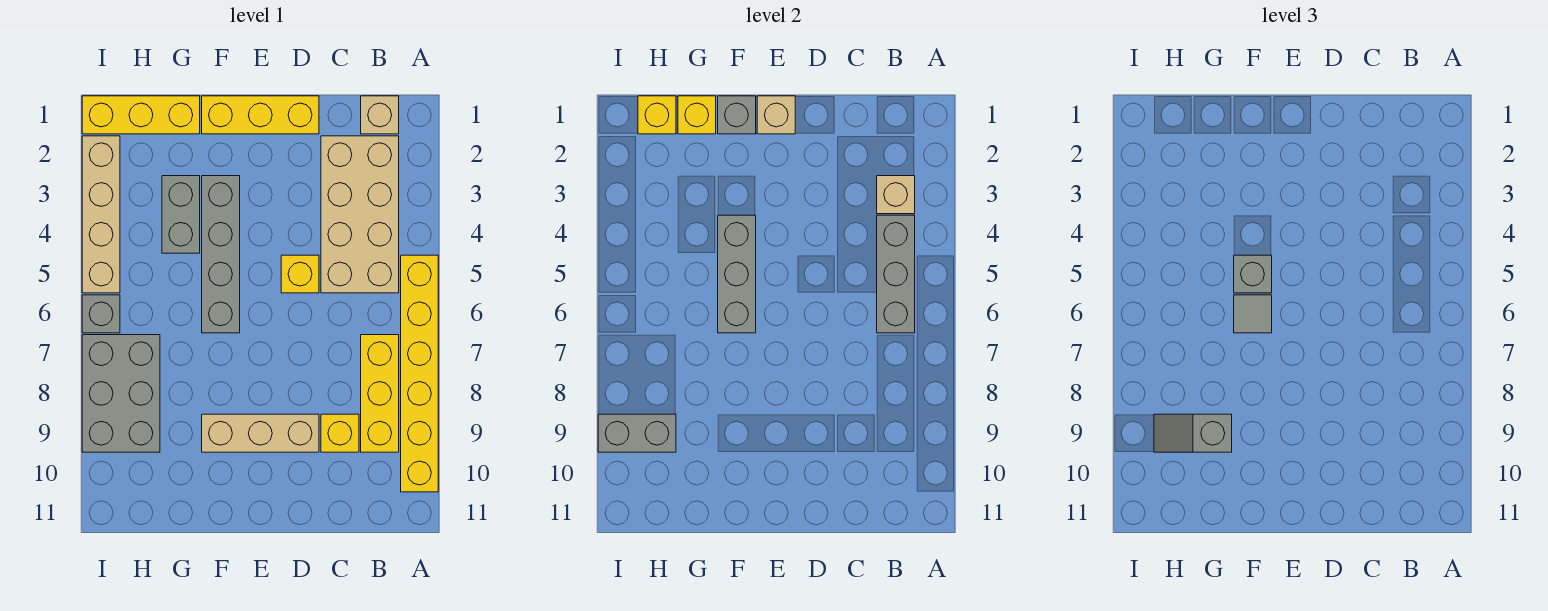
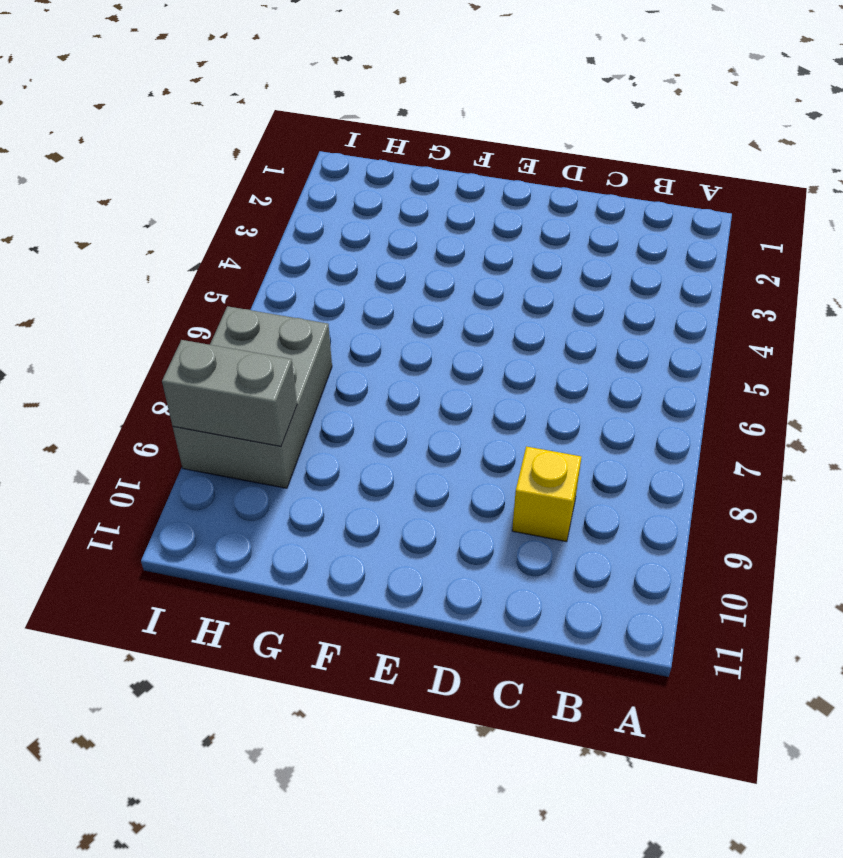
none -> yellow 1x6 brick [401,255,438,492]
none -> tan 1x1 brick [361,96,399,134]
none -> tan 2x4 brick [321,136,399,293]

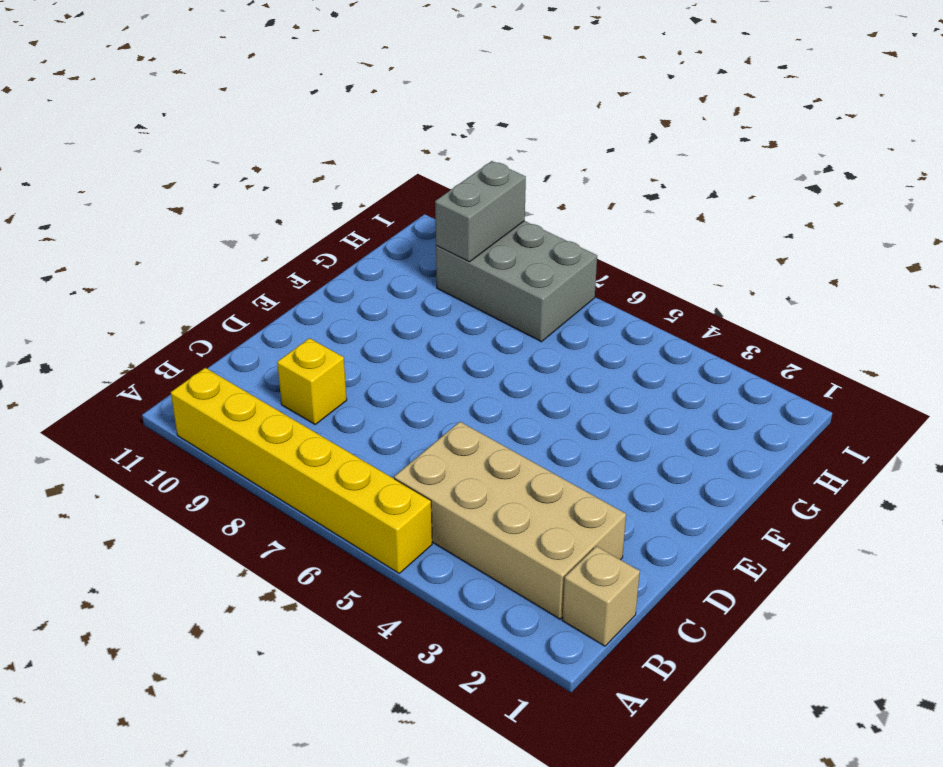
none -> yellow 1x3 brick [361,335,399,452]
none -> yellow 1x3 brick [202,96,319,134]
none -> yellow 1x1 brick [281,255,319,293]

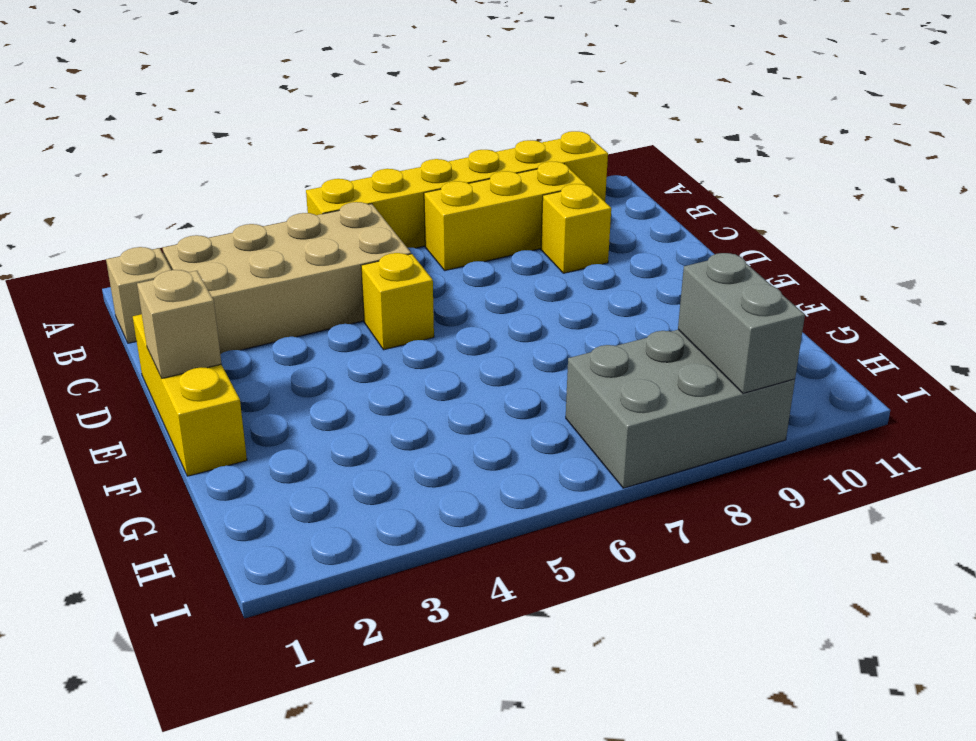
none -> tan 1x3 brick [202,414,319,452]
none -> grey 1x4 brick [202,176,240,333]
none -> yellow 1x3 brick [82,96,200,134]

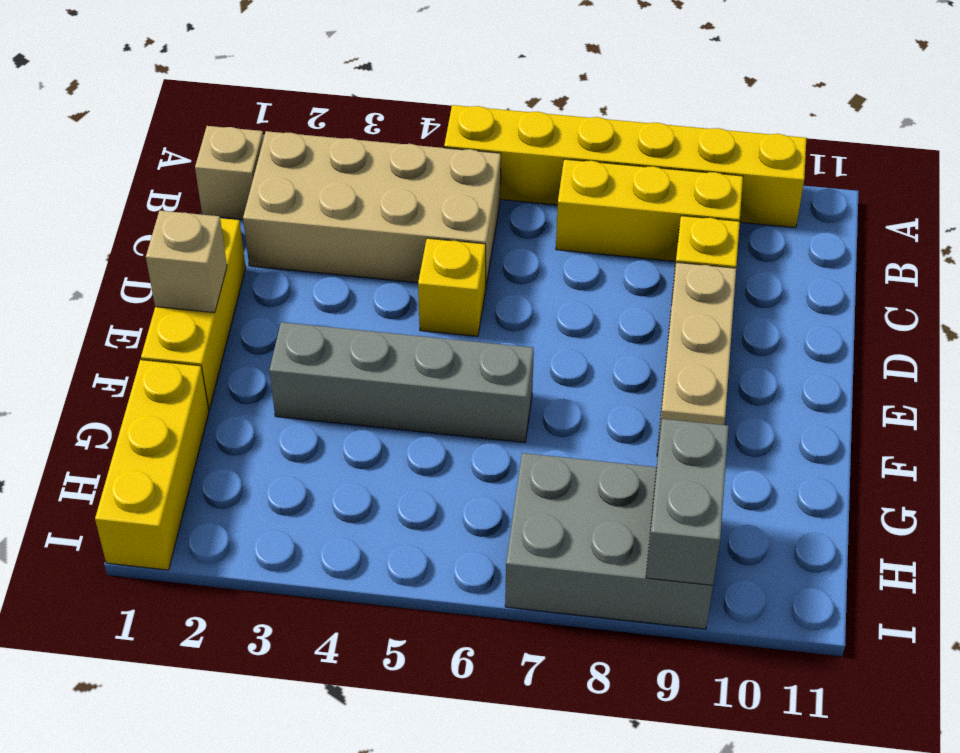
none -> grey 1x2 brick [162,176,200,253]
none -> tan 1x4 brick [82,136,120,293]
none -> grey 1x1 brick [82,295,120,333]

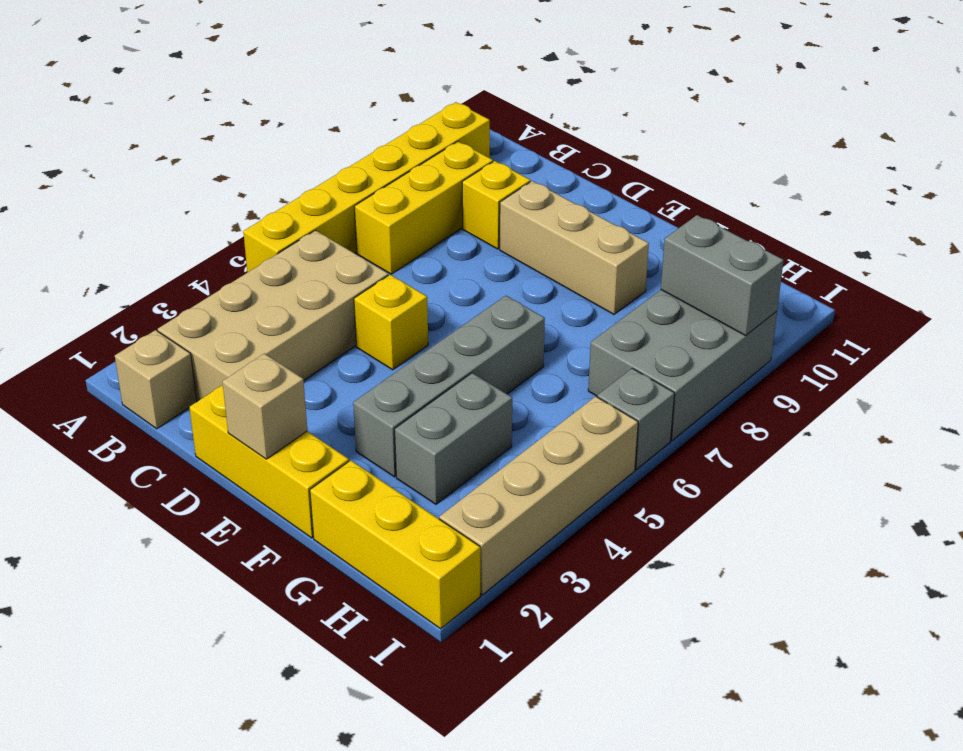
none -> tan 1x1 brick [877,176,915,214]
none -> grey 1x3 brick [877,215,915,333]
none -> grey 1x1 brick [718,96,756,134]

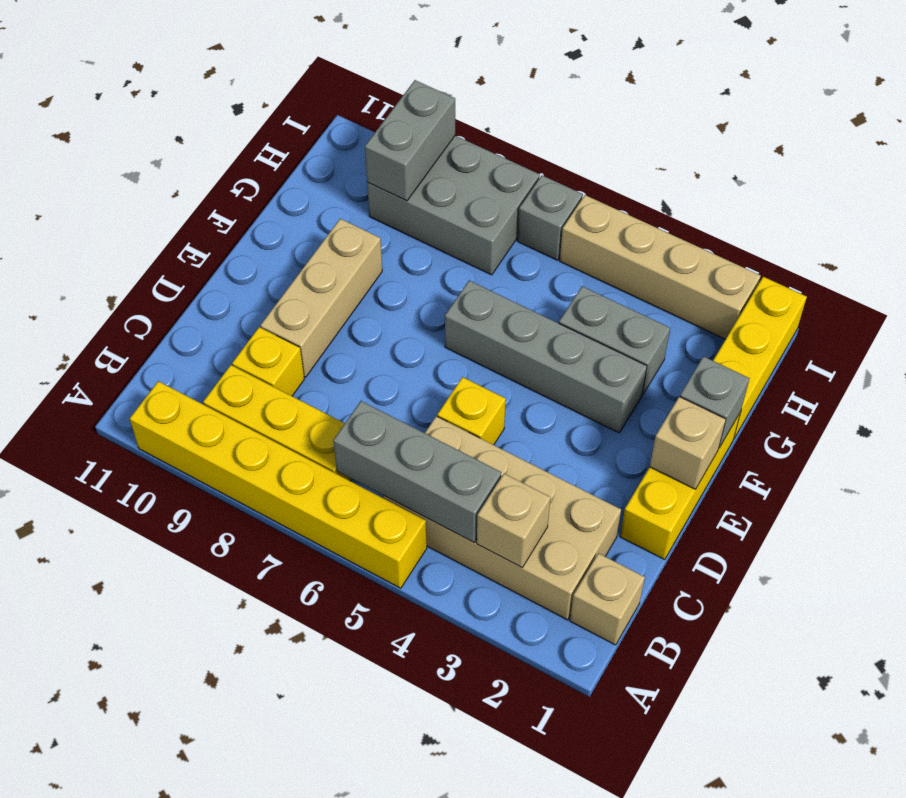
none -> grey 1x3 brick [718,215,756,333]
none -> yellow 1x1 brick [678,96,716,134]
none -> yellow 1x1 brick [638,96,676,134]

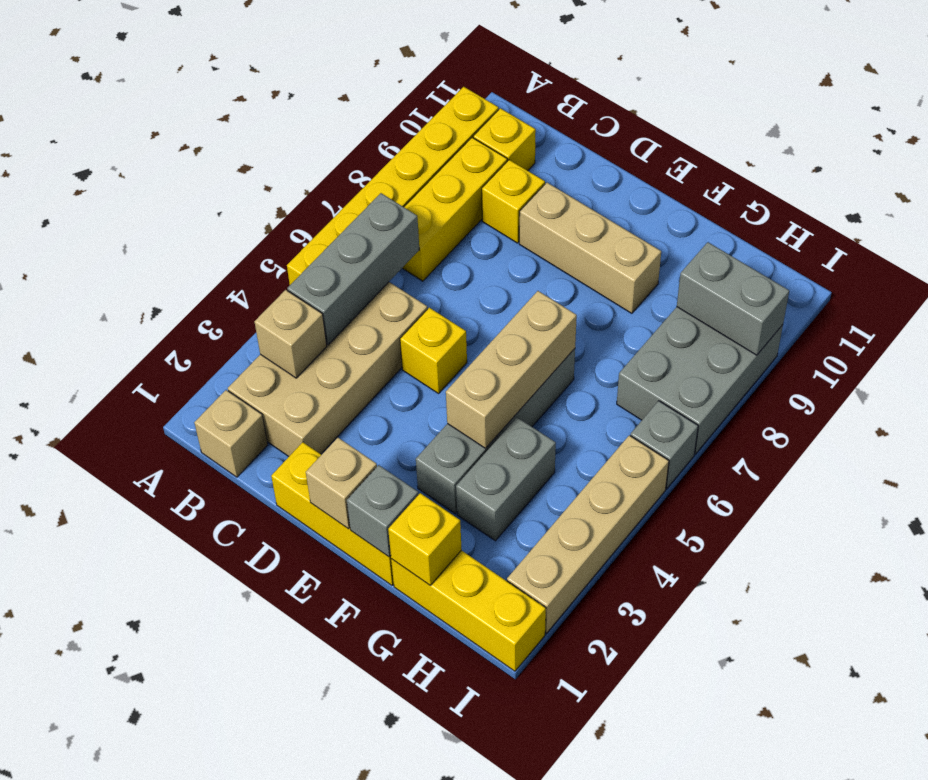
yellow 1x1 brick [473,108,536,171] -> yellow 1x1 brick moved to [638,96,676,134]
tan 1x3 brick [446,291,577,448] -> grey 1x3 brick [718,215,756,333]
none -> grey 1x1 brick [1234,255,1272,293]
none -> grey 1x1 tile [1234,295,1272,333]
none -> grey 1x2 slope [1154,414,1232,452]

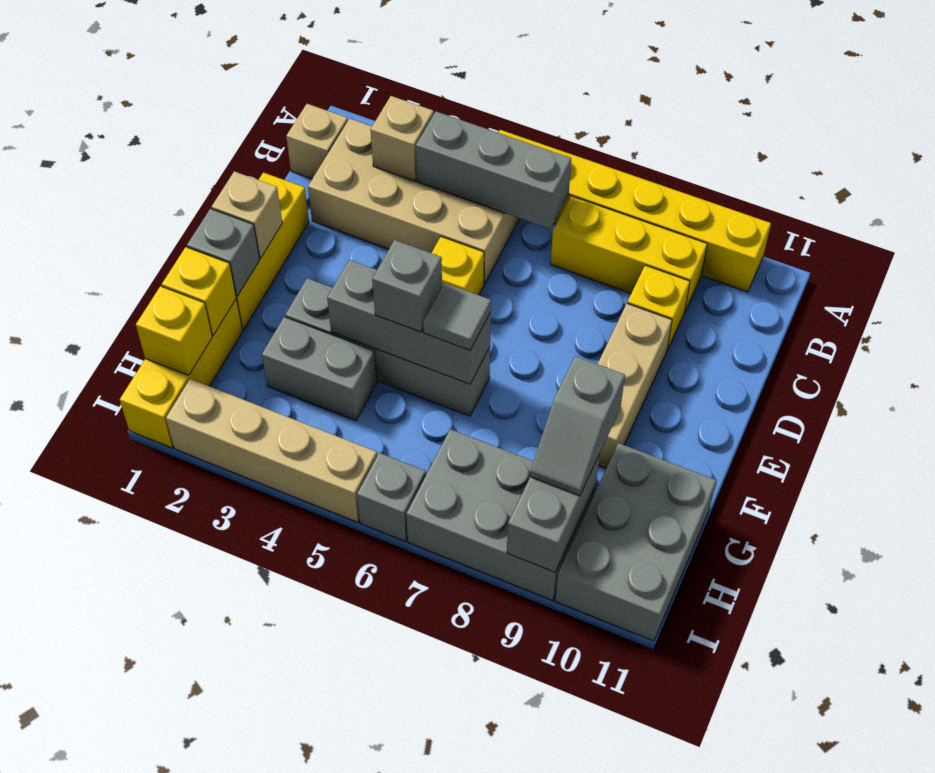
grey 2x3 brick [555,443,716,641] -> none

